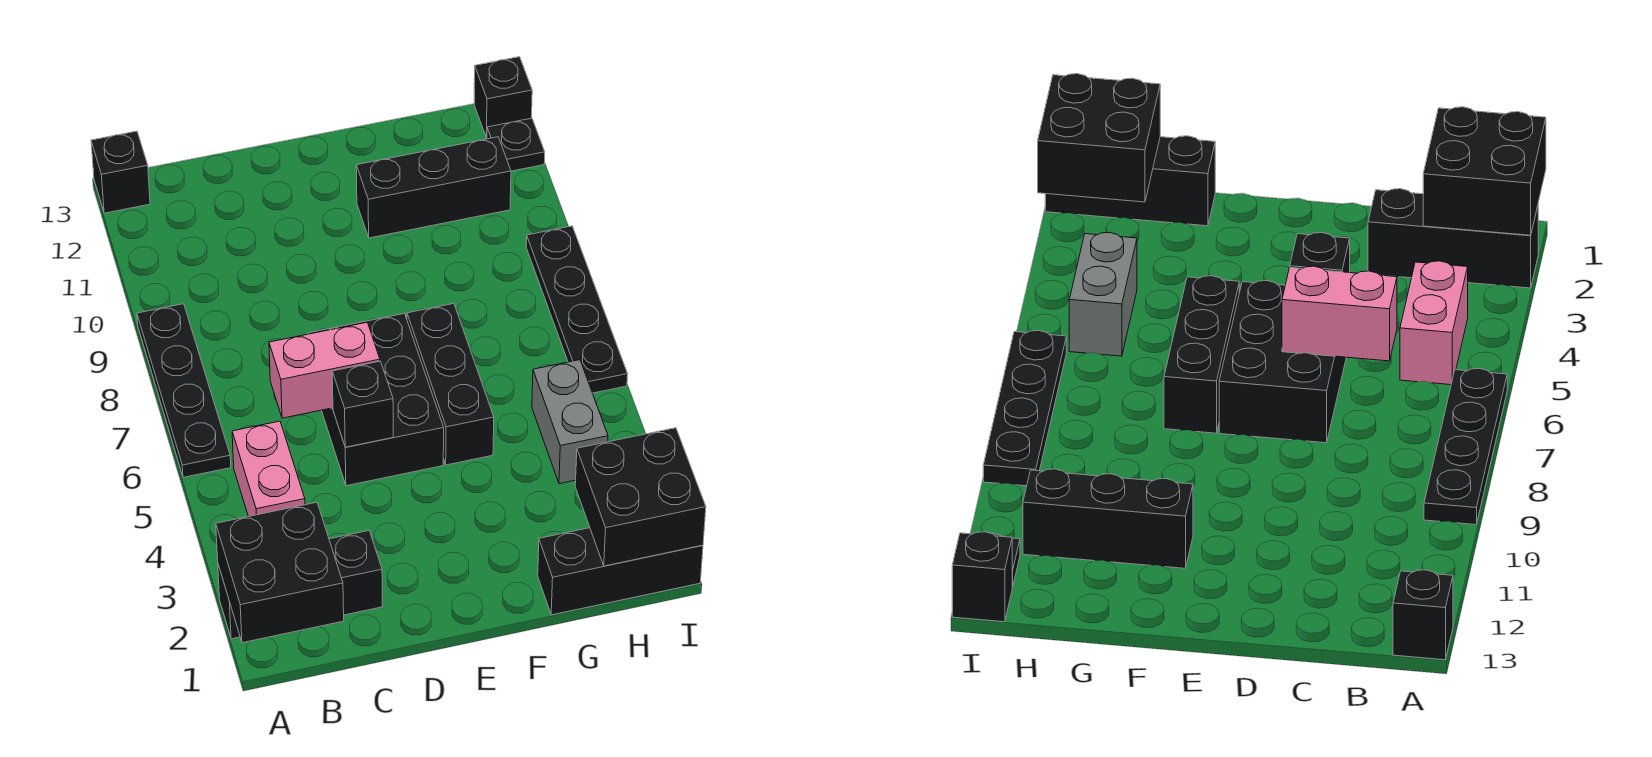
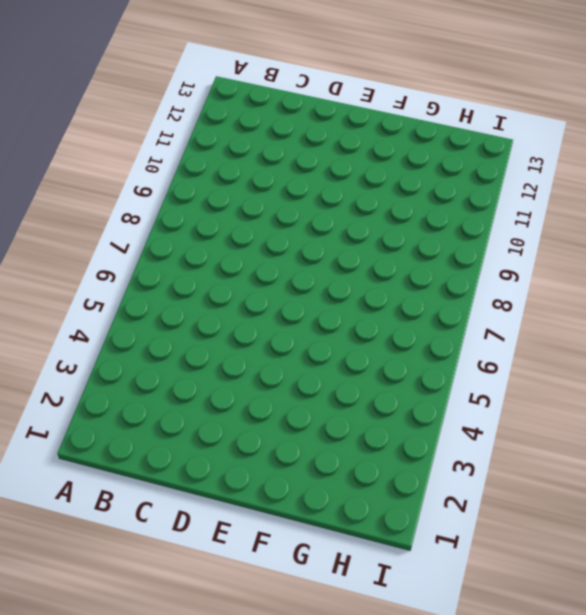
none -> black 1x3 brick [218,531,382,639]
none -> black 1x4 plate [137,304,231,477]
none -> black 1x1 brick [91,131,150,213]

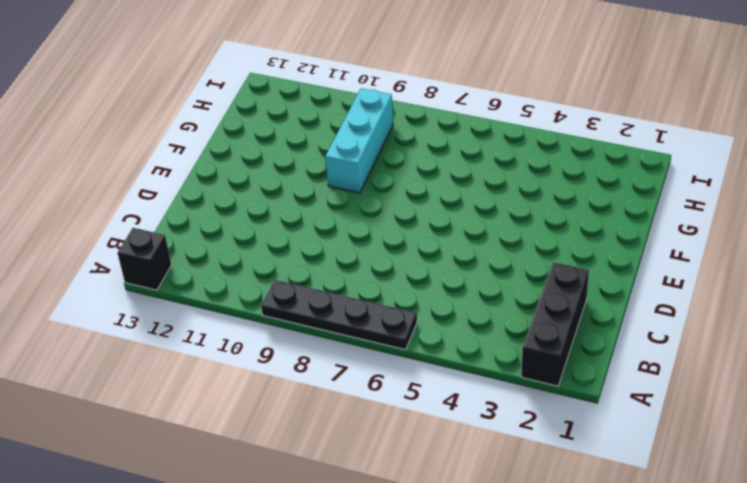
cyan 1x3 brick [325,88,393,193] -> none
none -> pink 1x2 brick [232,421,305,516]
none -> black 2x3 brick [308,314,444,486]
none -> black 1x3 brick [407,304,494,465]

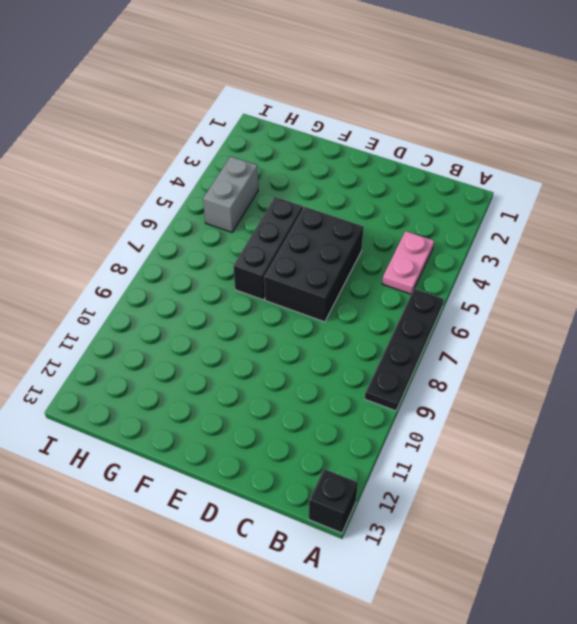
pink 1x2 plate [382,231,434,294] -> pink 1x2 brick [232,421,305,516]
none -> black 1x3 brick [218,531,382,639]
none -> black 1x3 brick [356,137,511,238]
none -> black 1x3 brick [538,528,703,615]

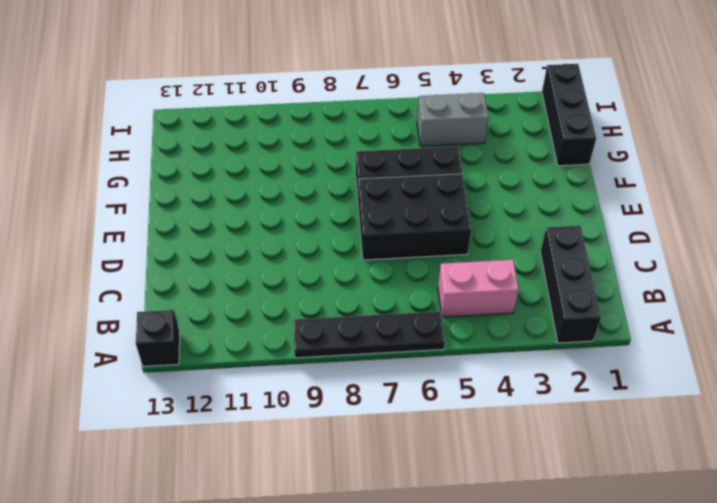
none -> black 1x3 brick [356,137,511,238]
none -> black 1x4 plate [526,226,628,393]
none -> black 1x1 plate [487,118,545,171]

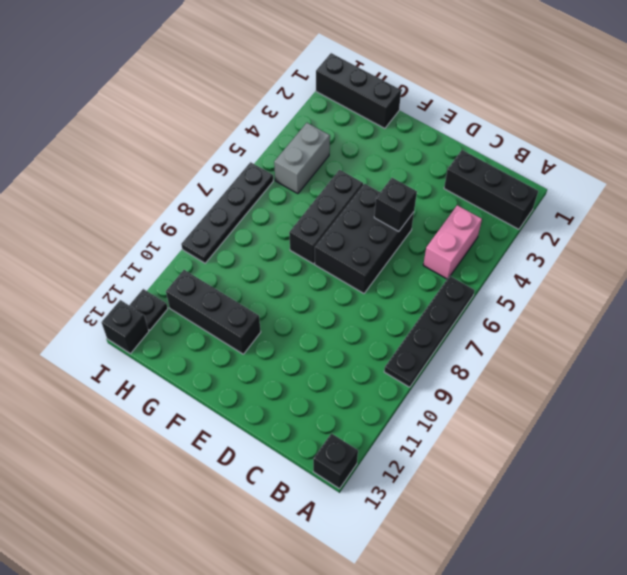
none -> black 2x2 brick [216,502,344,643]
none -> pink 1x2 brick [269,322,380,418]
none -> black 2x2 brick [575,428,706,566]

